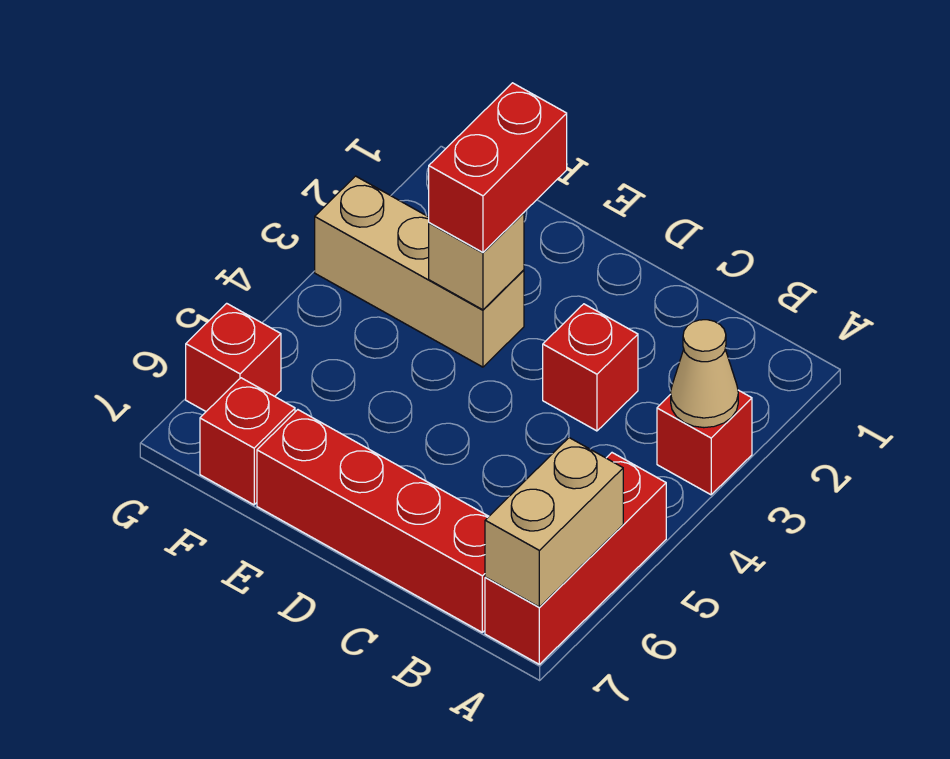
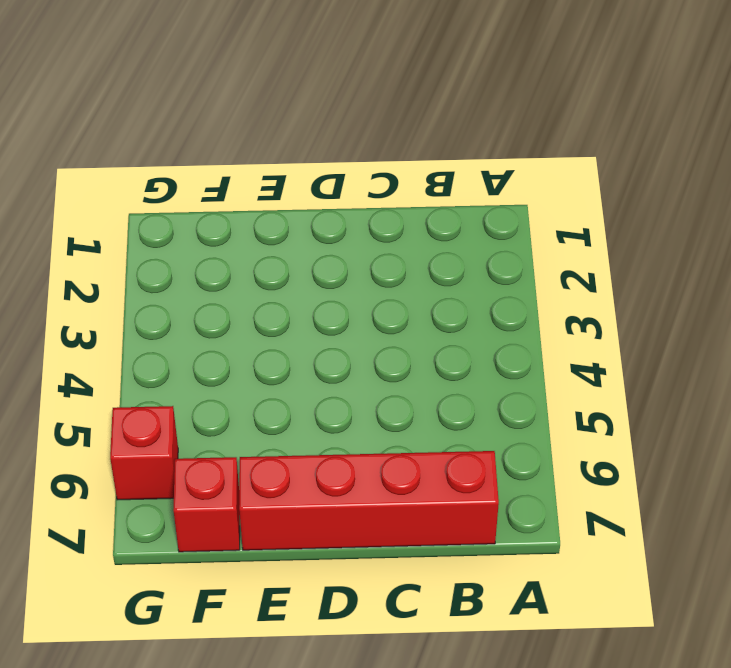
none -> red 1x1 brick [657,390,752,495]
none -> red 1x3 brick [485,453,666,664]

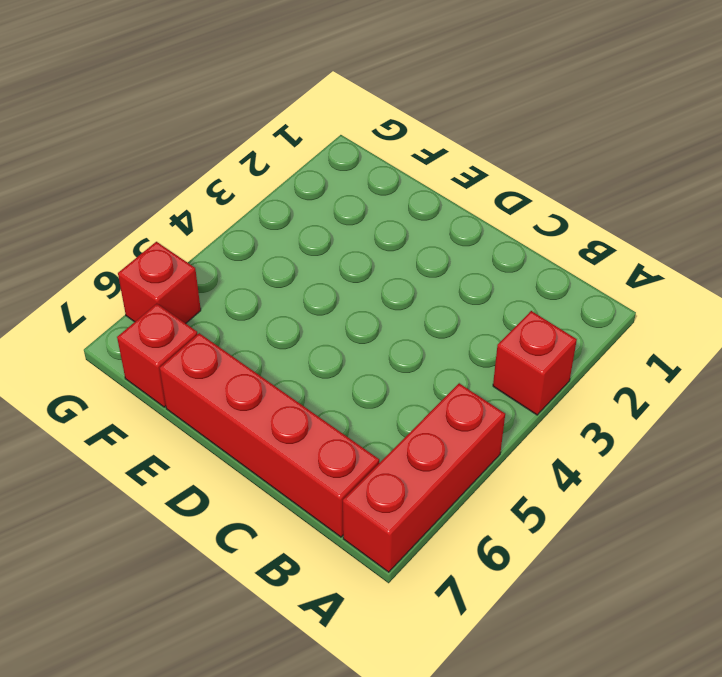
none -> red 1x1 brick [543,304,638,431]
none -> tan 1x3 brick [315,176,524,367]

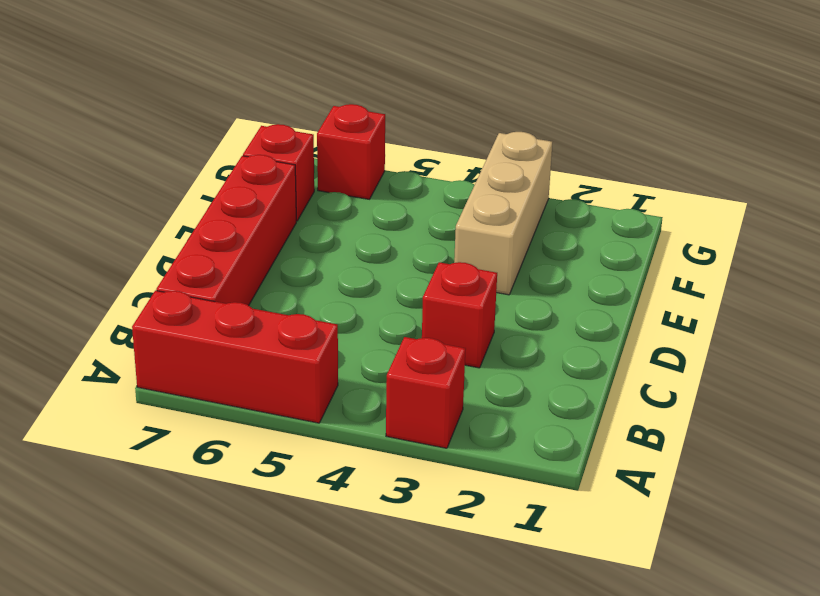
none -> tan 1x1 cone [671,320,738,428]
none -> tan 1x2 brick [485,438,623,607]

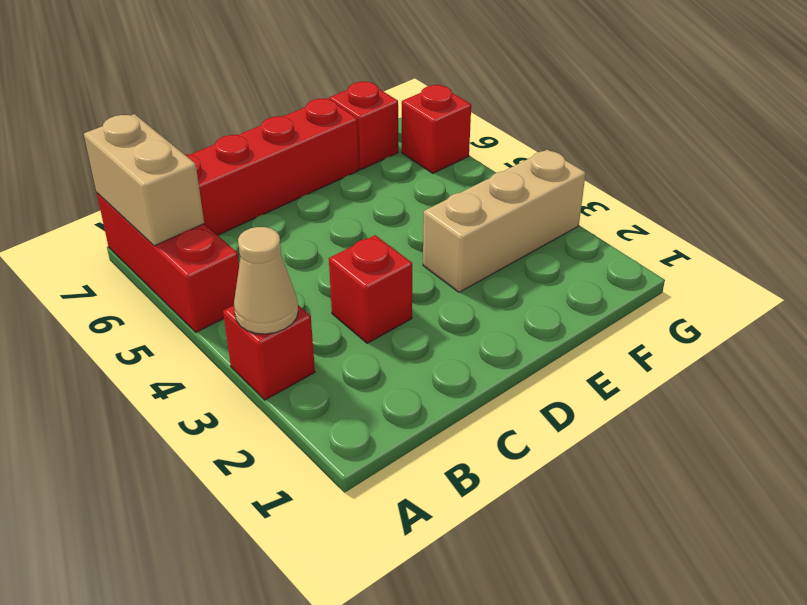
none -> tan 1x1 brick [429,213,524,310]
none -> red 1x2 brick [429,83,567,252]

